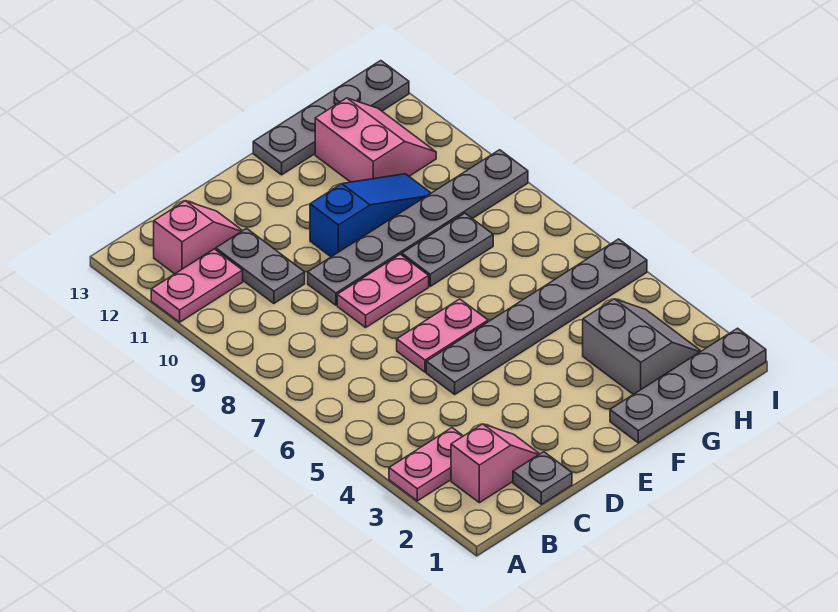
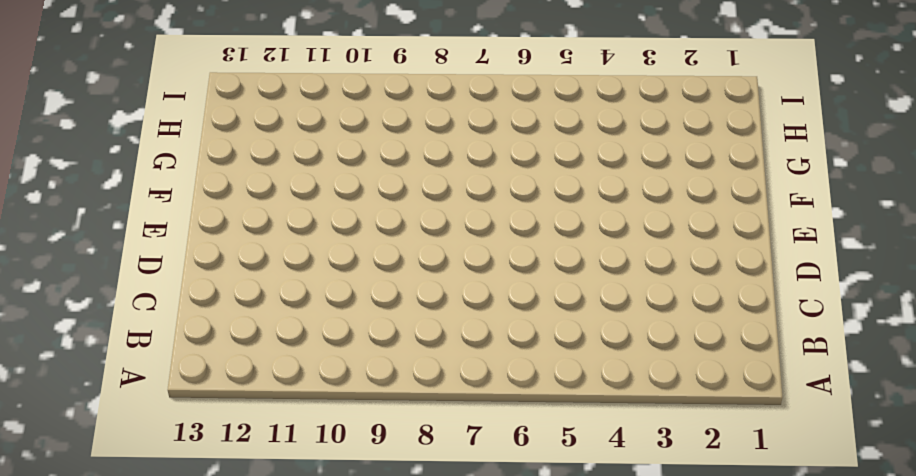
none -> pink 1x2 plate [389,428,463,501]
none -> pink 1x2 plate [151,249,243,322]
none -> pink 1x2 slope [451,424,539,503]

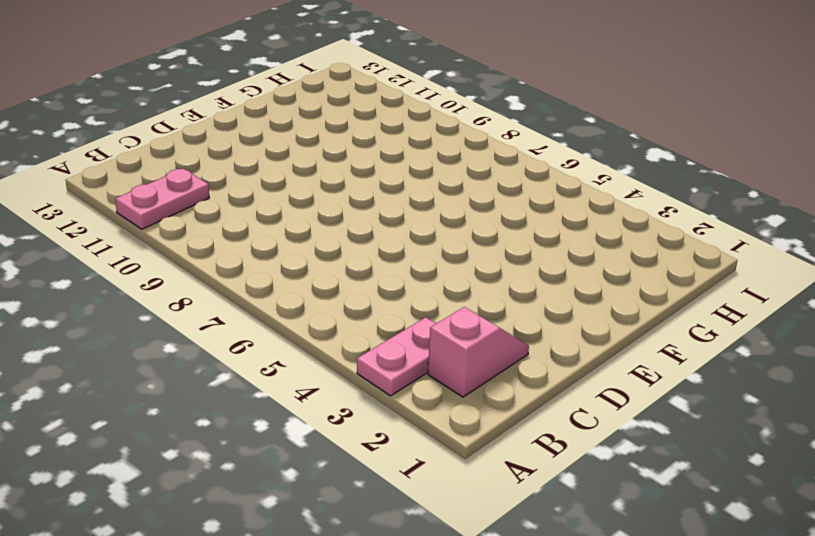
none -> pink 1x2 slope [154,201,242,274]
none -> grey 1x1 plate [513,452,572,504]
none -> grey 1x2 plate [216,228,305,303]

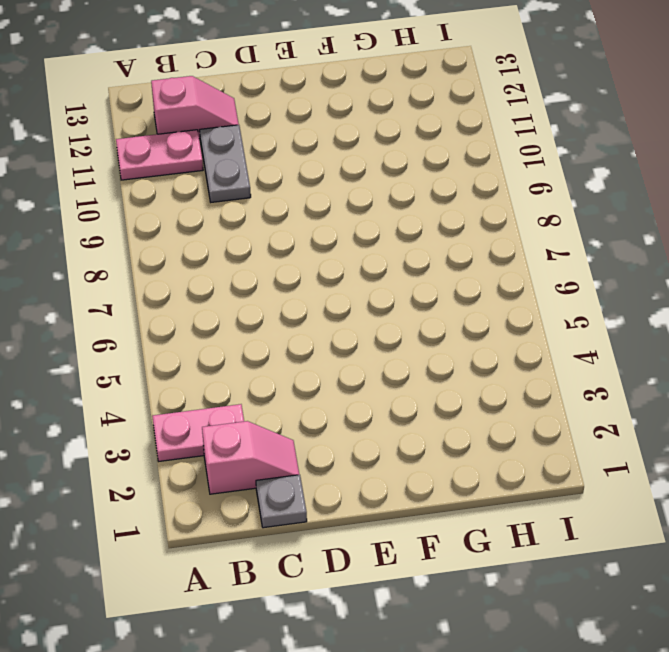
none -> grey 1x6 plate [426,239,647,394]
none -> pink 1x2 plate [397,299,488,372]
none -> pink 1x2 plate [337,254,429,328]

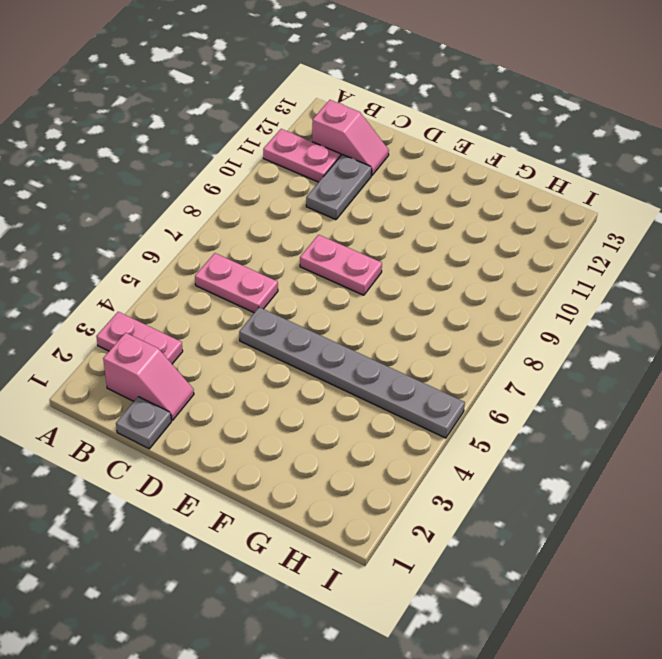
pink 1x2 plate [195,253,278,313] -> pink 1x2 plate moved to [397,299,488,372]
none -> grey 1x6 plate [308,150,528,305]
none -> blue 1x3 slope [310,174,431,257]
none -> grey 1x4 plate [610,328,766,443]

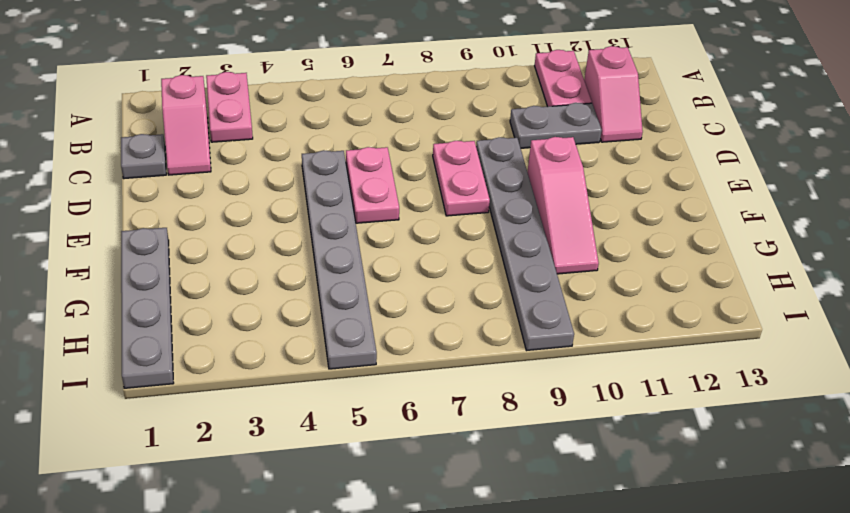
pink 1x3 slope [527,137,599,274] -> blue 1x3 slope [310,174,431,257]
none -> grey 1x2 plate [402,213,493,286]
none -> grey 1x4 plate [253,61,409,175]
none -> grey 2x2 slope [583,299,701,394]

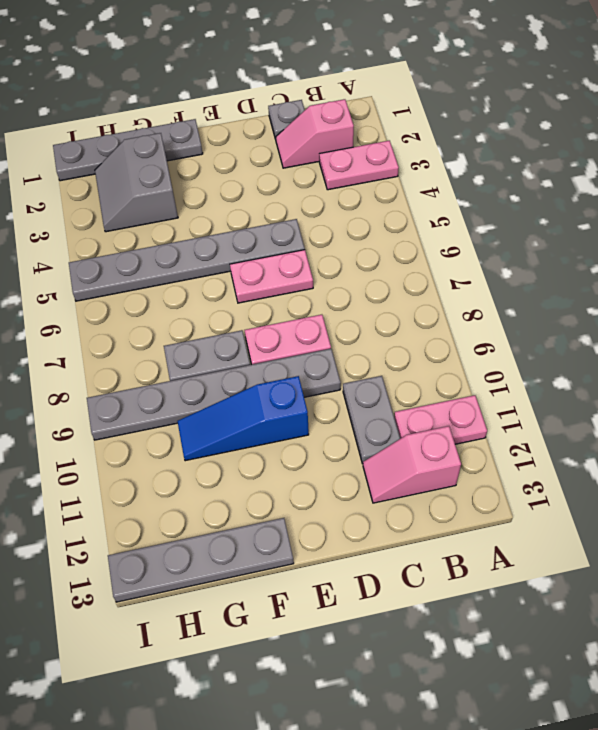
none -> pink 2x2 slope [315,98,436,182]

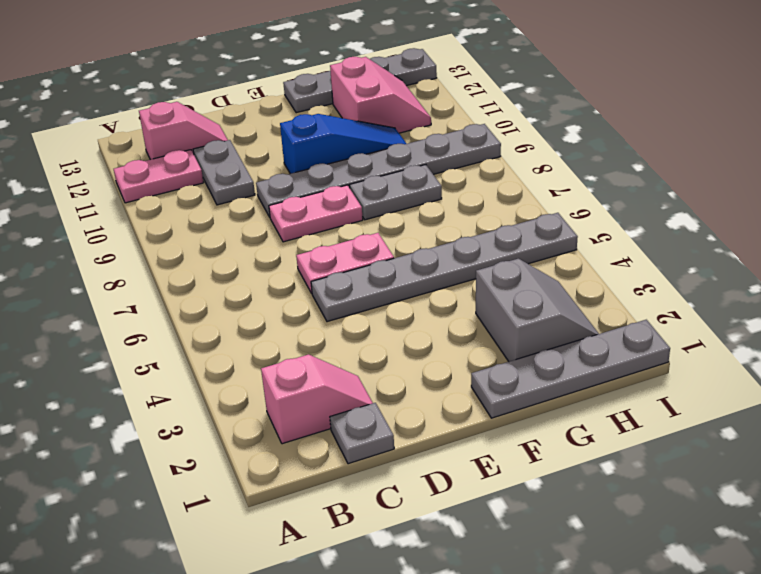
none -> pink 1x2 plate [389,428,463,501]

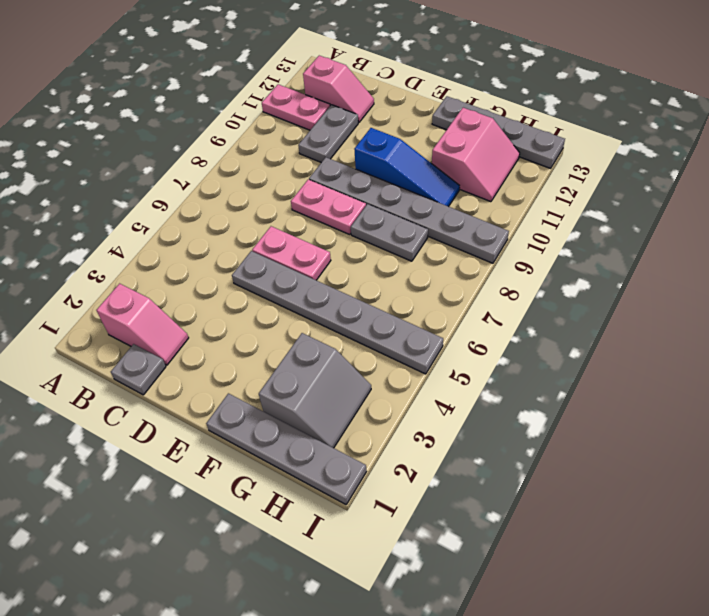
none -> pink 1x2 plate [389,428,463,501]

